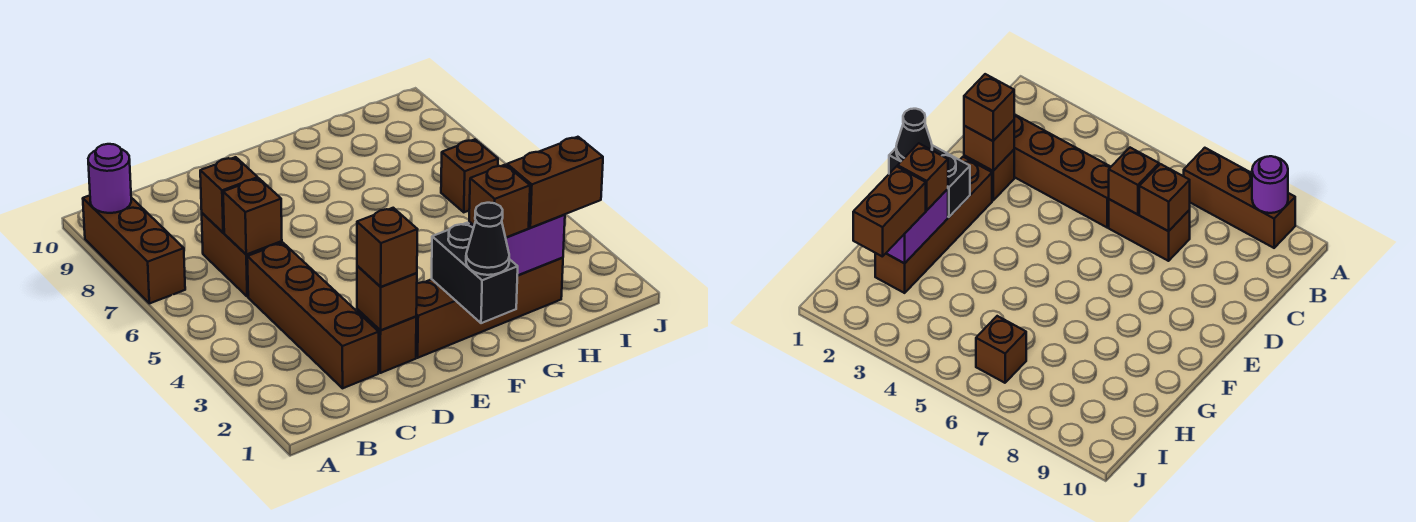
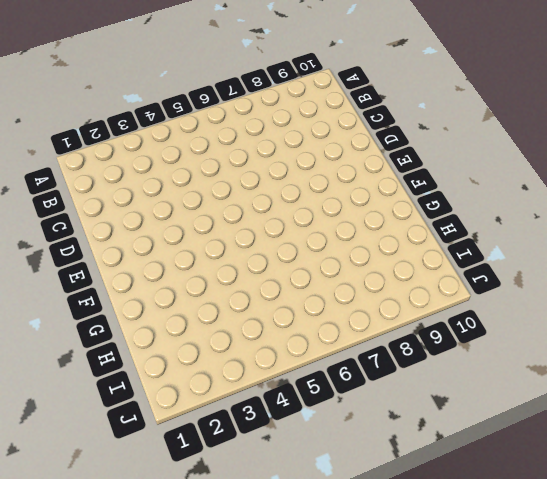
none -> brown 1x3 brick [83,195,185,303]
none -> brown 1x4 brick [247,243,379,388]
none -> brown 1x2 brick [202,213,282,297]

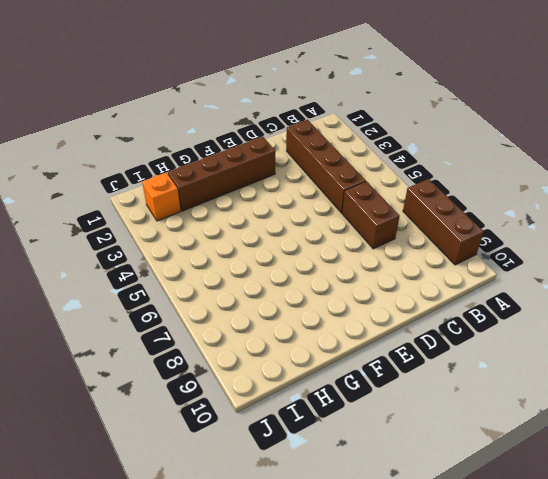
orange 1x1 brick [142,173,181,221] -> none
none -> brown 1x1 brick [357,309,416,373]
none -> brown 1x1 brick [441,139,498,212]
none -> purple 1x1 round brick [88,144,131,213]

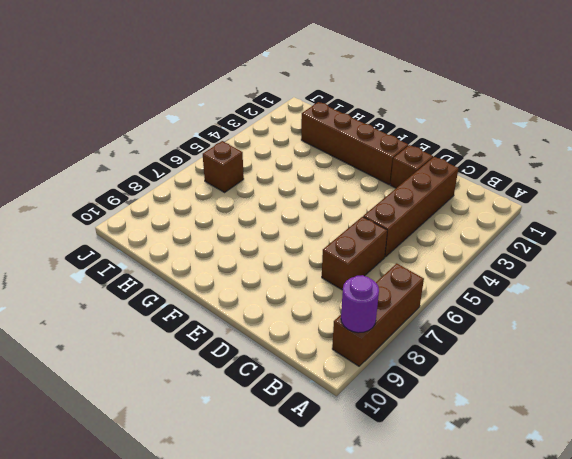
none -> brown 1x1 brick [223,178,282,254]
none -> brown 1x1 brick [200,157,258,233]
none -> brown 1x1 brick [357,266,417,330]

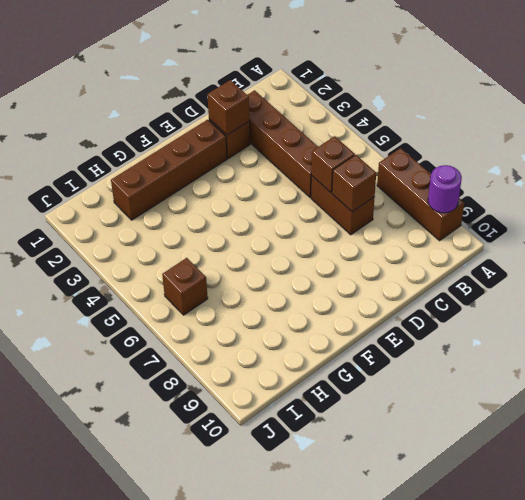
none -> black 1x2 brick [432,223,518,323]
none -> purple 1x2 brick [469,215,565,276]
none -> brown 1x1 brick [357,208,418,287]

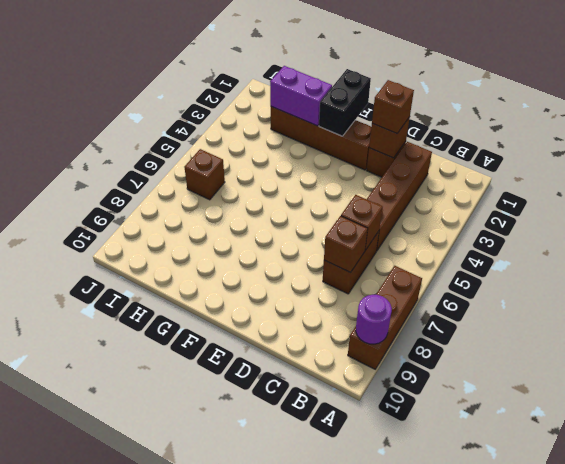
none -> black 1x1 cone [466,203,509,275]
none -> brown 1x1 brick [469,165,530,238]
none -> brown 1x2 brick [507,137,603,228]

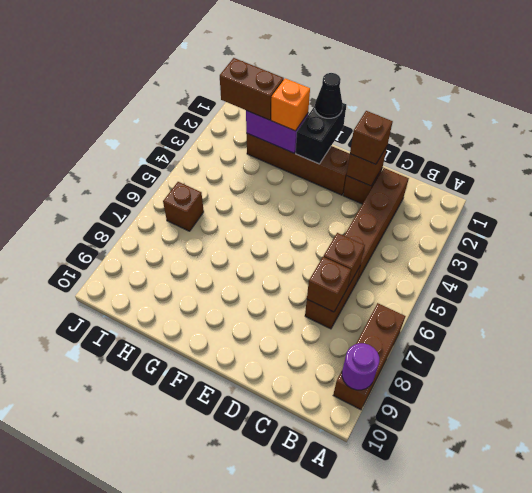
orange 1x1 brick [271,78,310,131] -> brown 1x1 brick [469,165,530,238]

